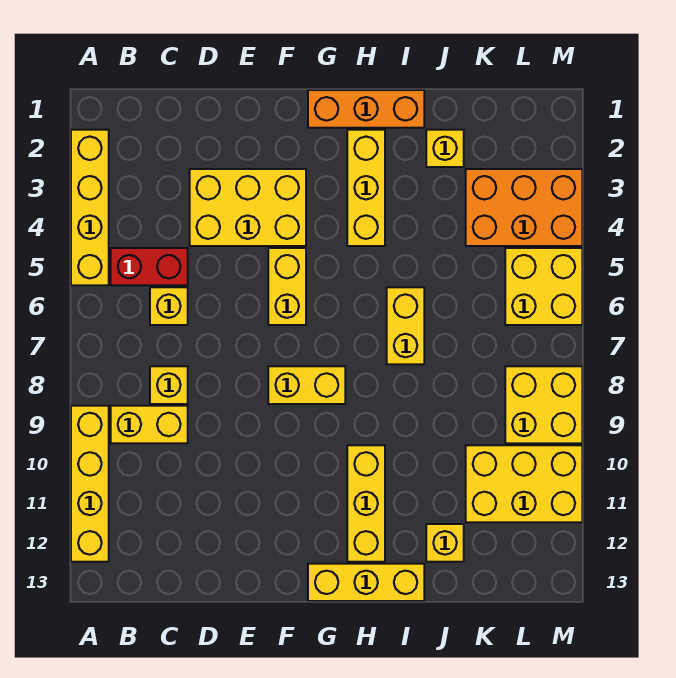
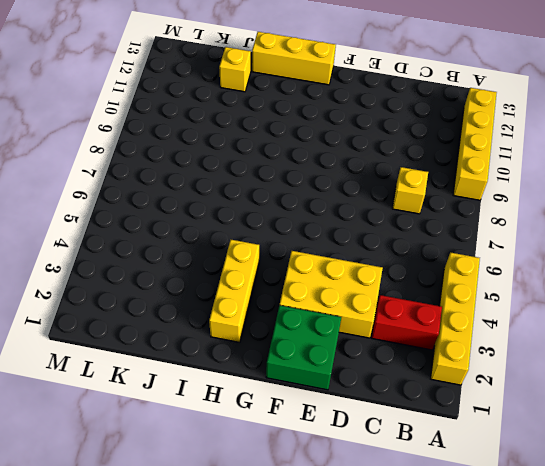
red 1x2 brick [371,295,442,350] -> red 1x2 brick moved to [111,248,188,285]
green 2x2 brick [266,305,341,390] -> none
none -> yellow 1x2 brick [111,406,188,443]
none -> yellow 1x1 brick [150,287,188,325]
none -> yellow 1x2 brick [268,248,306,325]

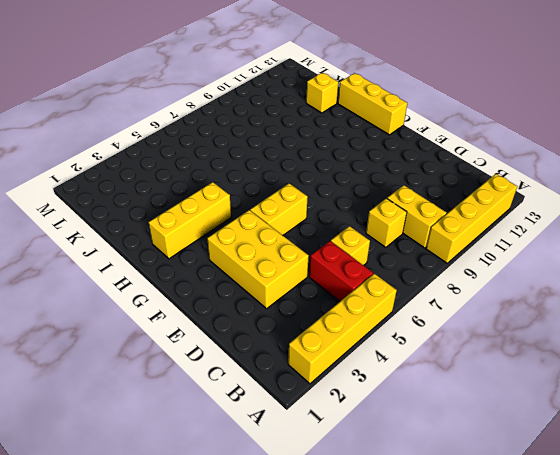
none -> yellow 1x2 brick [268,366,345,404]
none -> orange 1x3 brick [308,90,424,128]
none -> yellow 1x3 brick [347,445,385,562]

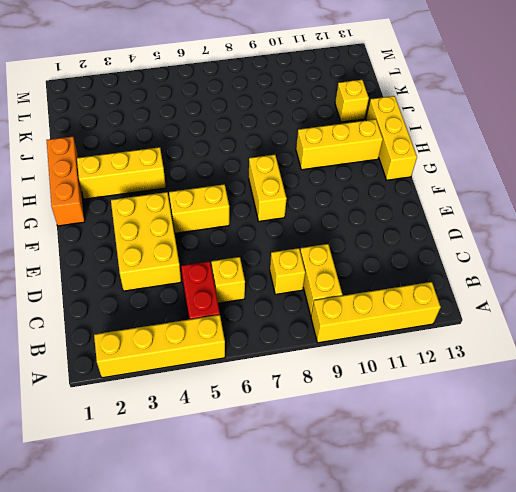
none -> yellow 1x2 brick [387,287,424,364]
none -> yellow 1x1 brick [426,130,464,167]
none -> orange 2x3 brick [466,169,582,246]

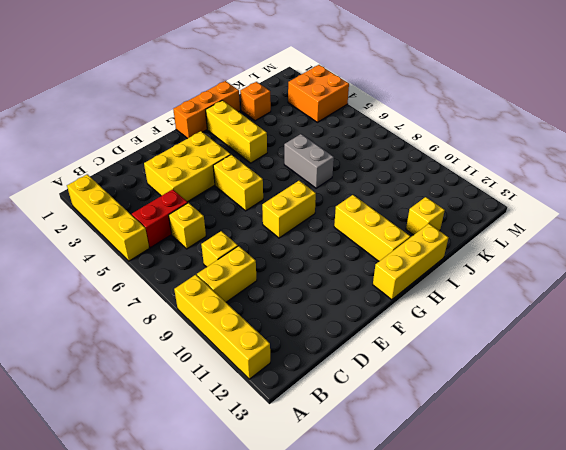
grey 1x2 brick [284,134,334,188] -> yellow 1x2 brick [387,287,424,364]
orange 1x1 brick [240,82,271,121] -> yellow 1x1 brick [426,130,464,167]
orange 2x2 brick [288,65,349,122] -> orange 2x3 brick [466,169,582,246]
none -> yellow 2x3 brick [466,445,582,522]
none -> yellow 2x2 brick [505,248,582,325]
none -> yellow 2x2 brick [505,366,582,443]

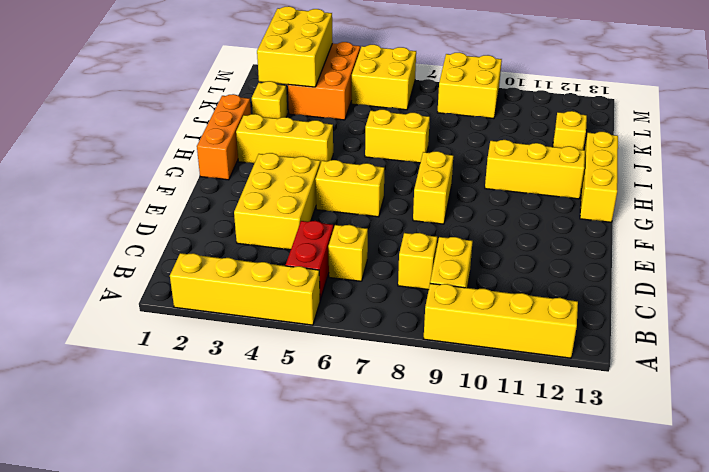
yellow 2x3 brick [257,6,333,87] -> yellow 2x3 brick moved to [466,445,582,522]

